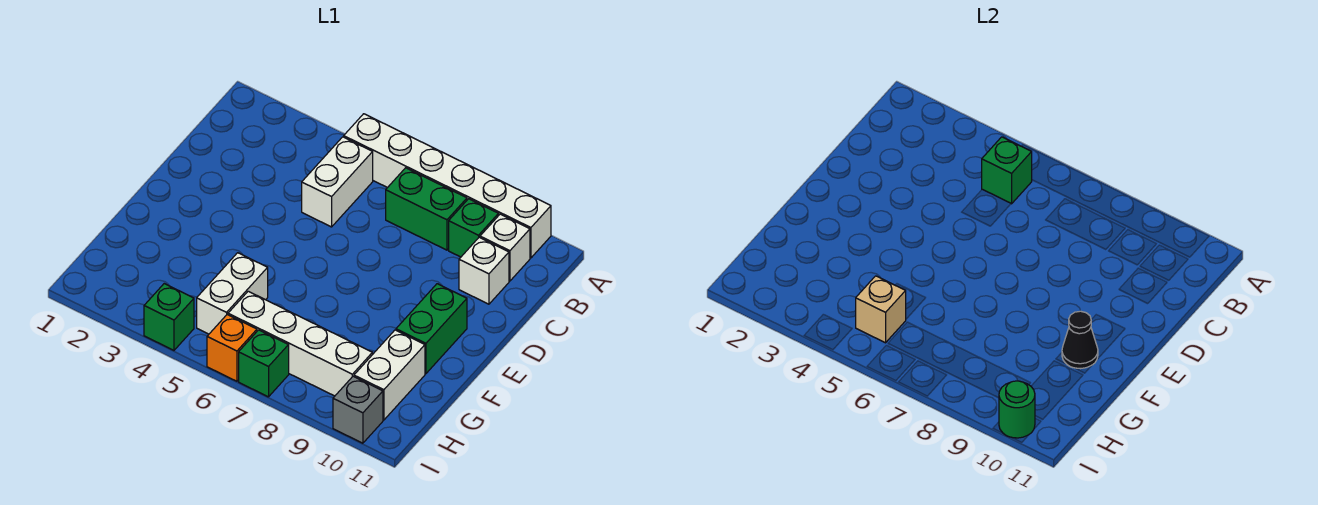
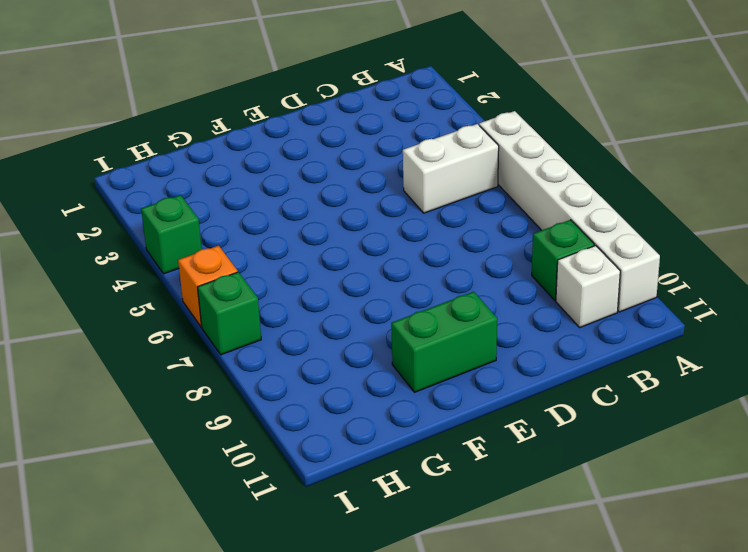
none -> green 1x2 brick [386,168,467,250]
none -> white 1x1 brick [459,237,509,304]
none -> white 1x2 brick [197,253,268,334]

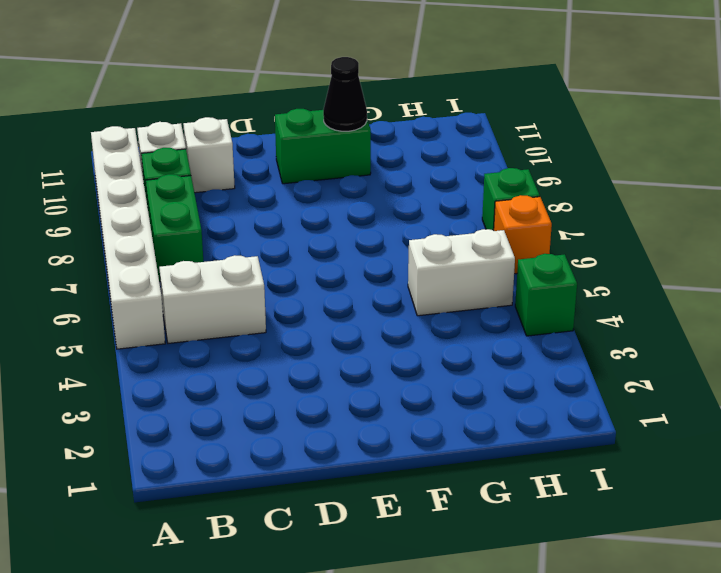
none -> white 1x2 brick [354,330,425,420]
none -> white 1x4 brick [228,291,372,396]
none -> grey 1x1 brick [333,376,383,443]

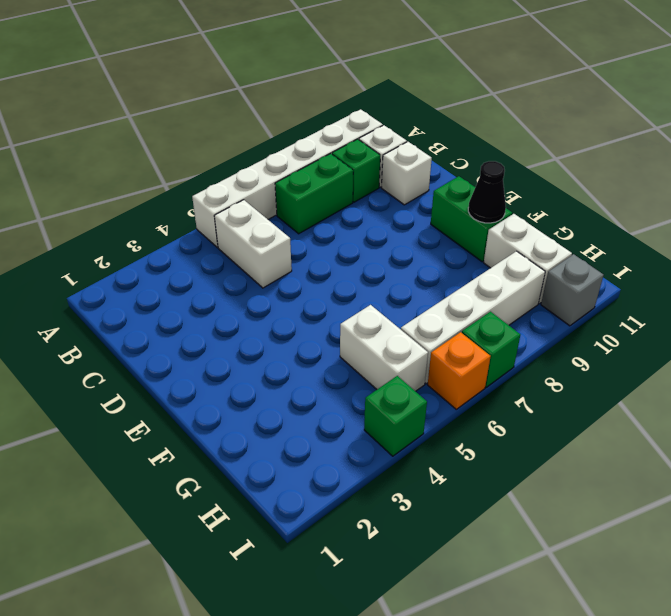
none -> green 1x1 brick [982,137,1032,204]
none -> tan 1x1 brick [856,276,906,343]
none -> green 1x1 round brick [999,381,1035,438]

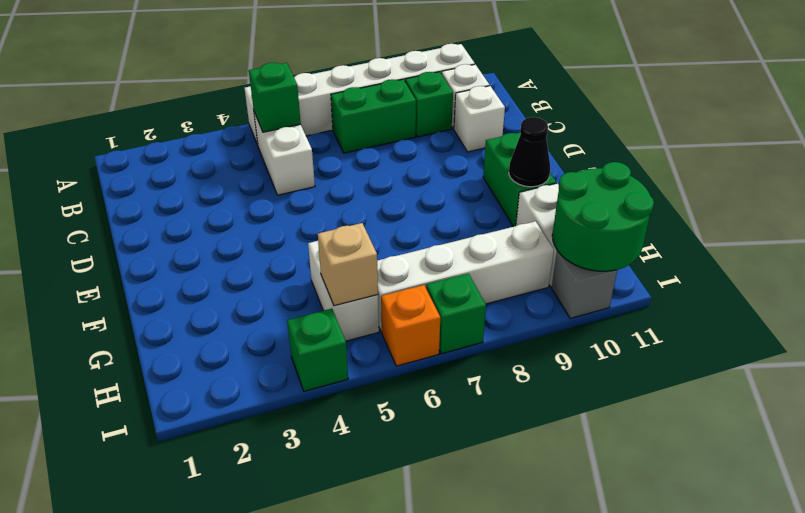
green 2x2 round brick [552,162,654,271] -> green 1x1 round brick [999,381,1035,438]

